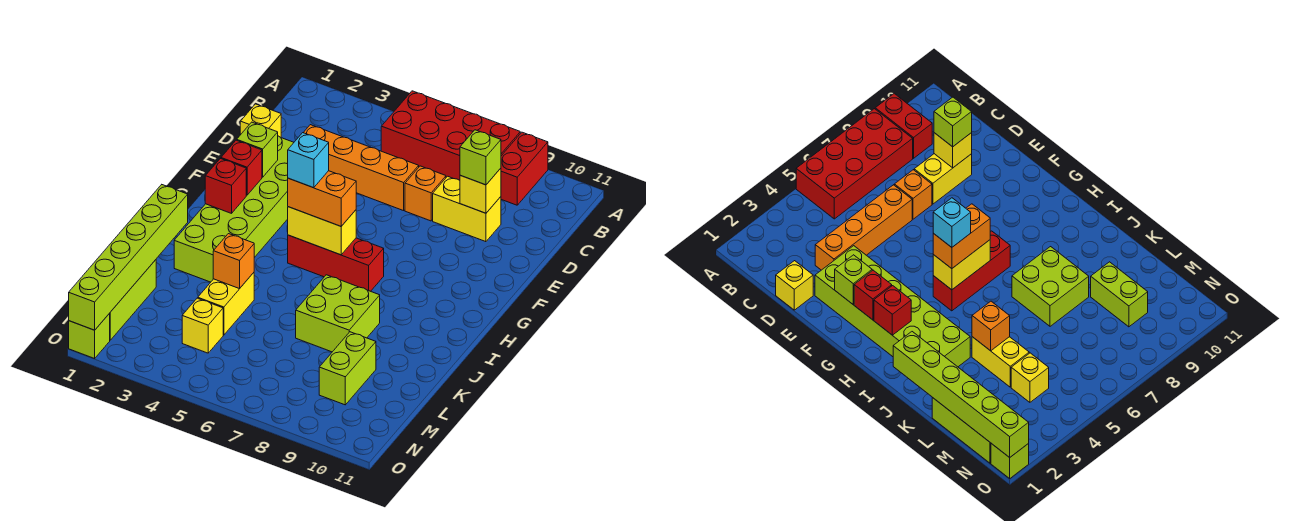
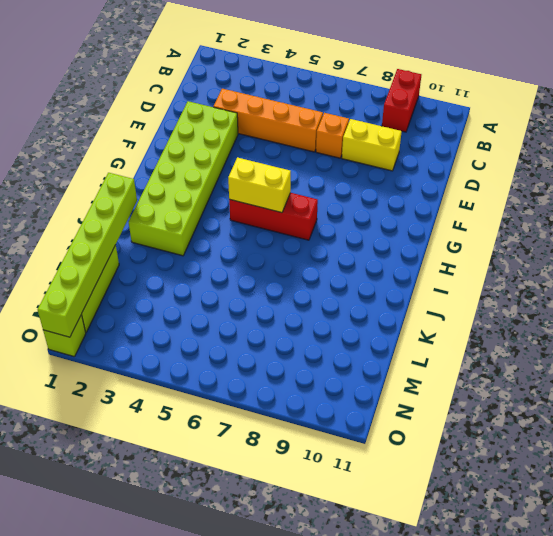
none -> red 2x4 brick [381,91,520,180]
none -> yellow 1x1 brick [240,104,281,137]
none -> lime 2x2 brick [296,275,380,352]

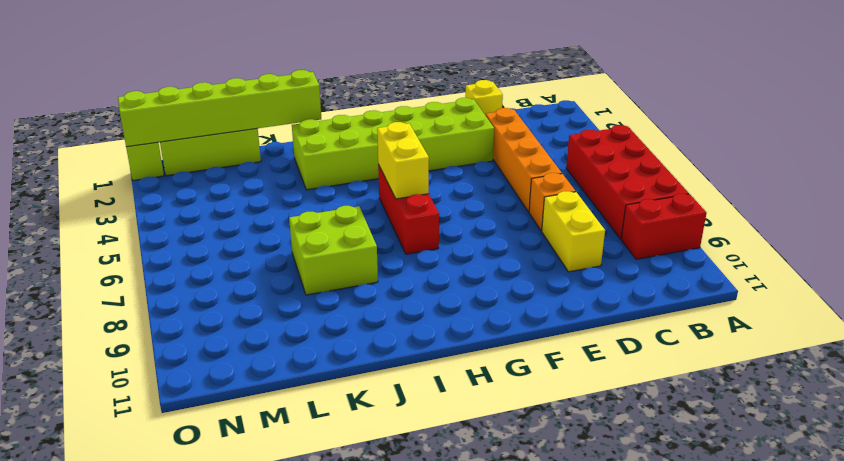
none -> yellow 1x2 brick [198,273,254,335]
none -> lime 1x2 brick [319,332,376,405]
none -> yellow 1x1 brick [182,298,223,353]

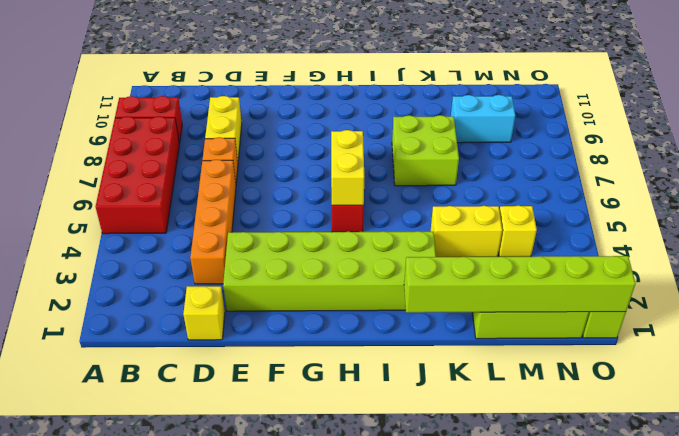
cyan 1x2 brick [451,95,515,143] -> lime 1x2 brick [319,332,376,405]
none -> yellow 1x1 brick [460,168,501,213]
none -> lime 1x1 brick [237,122,278,177]
none -> red 1x1 brick [221,140,262,195]

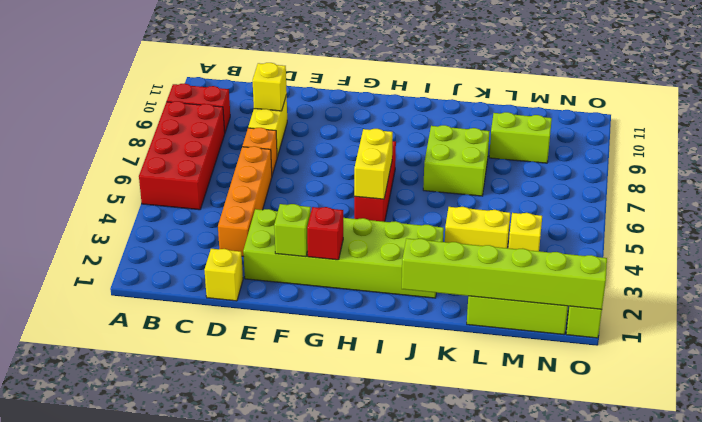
none -> red 1x1 brick [205,159,246,213]
none -> orange 1x1 brick [213,234,254,289]
none -> lime 1x1 brick [460,130,501,185]

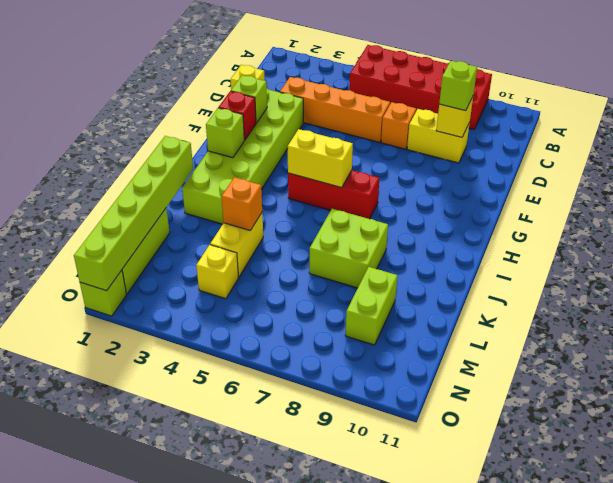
lime 1x1 brick [206,108,244,158] -> red 1x1 brick [205,159,246,213]
none -> orange 1x2 brick [288,171,356,226]
none -> cyan 1x1 brick [288,133,329,188]

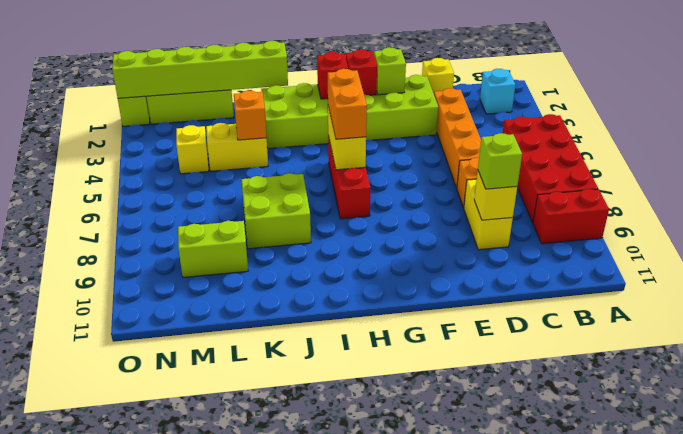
cyan 1x1 brick [480,69,515,114] -> cyan 1x1 brick moved to [288,133,329,188]

